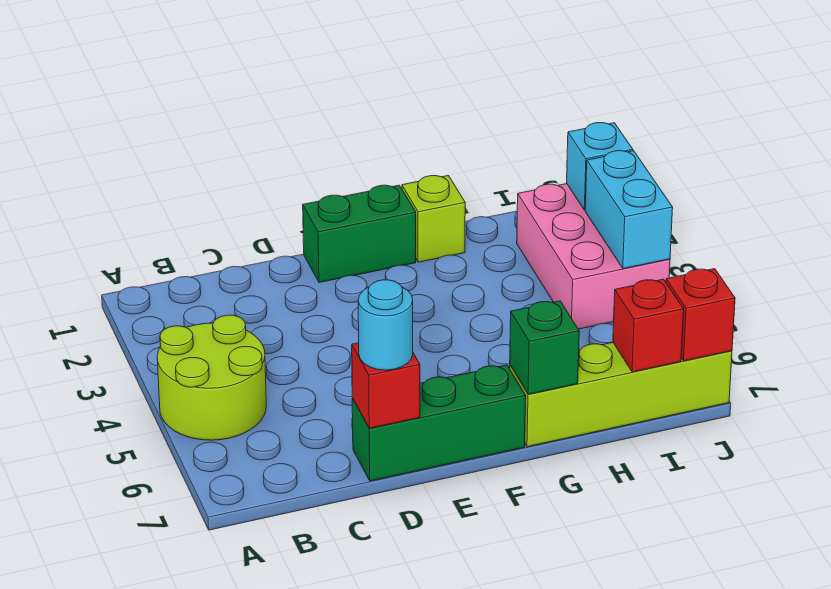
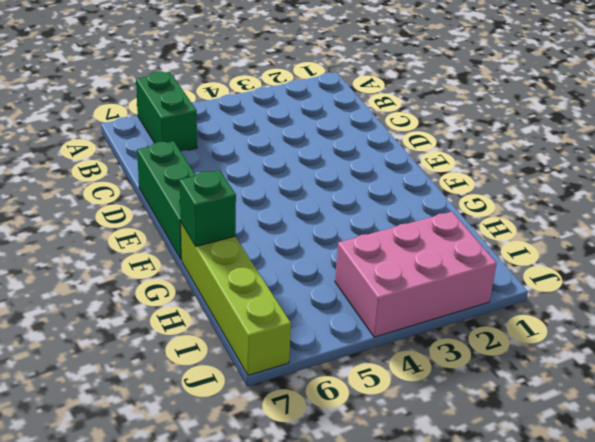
green 1x2 brick [136,71,197,151] -> green 1x2 brick moved to [303,185,416,282]
none -> lime 2x2 round brick [157,315,266,440]
none -> lime 1x1 brick [402,176,465,262]
none -> red 1x1 brick [352,343,420,428]

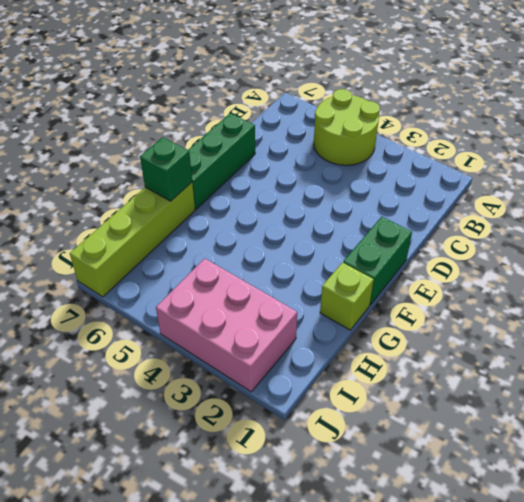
none -> red 1x1 brick [352,343,420,428]
none -> red 1x1 brick [613,279,684,372]
none -> cyan 1x1 brick [567,123,633,210]

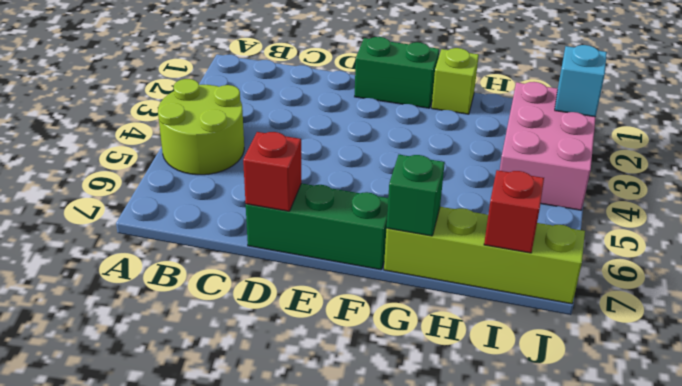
none -> cyan 1x2 brick [585,151,673,269]
none -> red 1x1 brick [666,269,735,361]
none -> cyan 1x1 round brick [358,280,413,370]

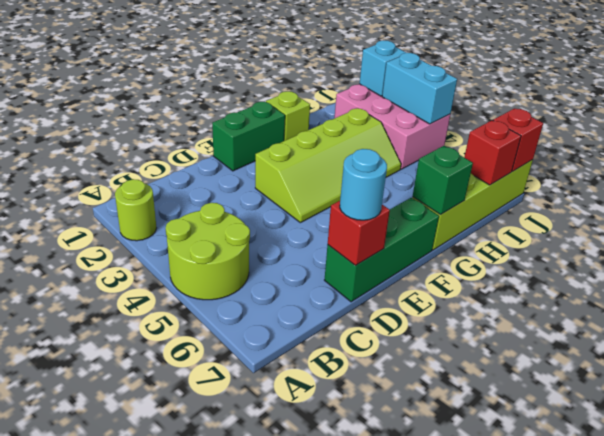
lime 1x1 round brick [115,179,156,241] -> none
lime 2x4 slope [255,108,401,223] -> none

